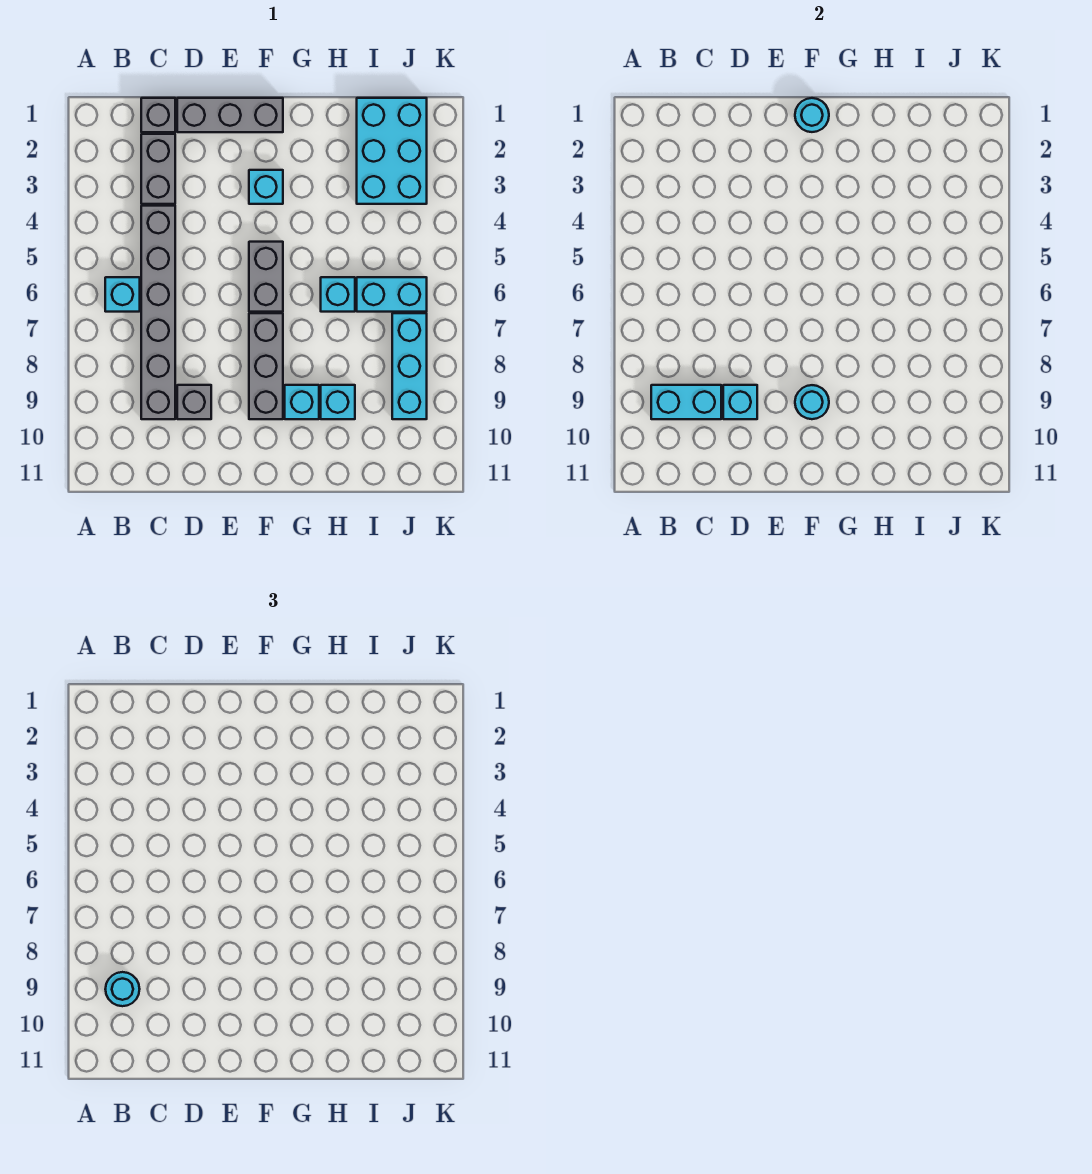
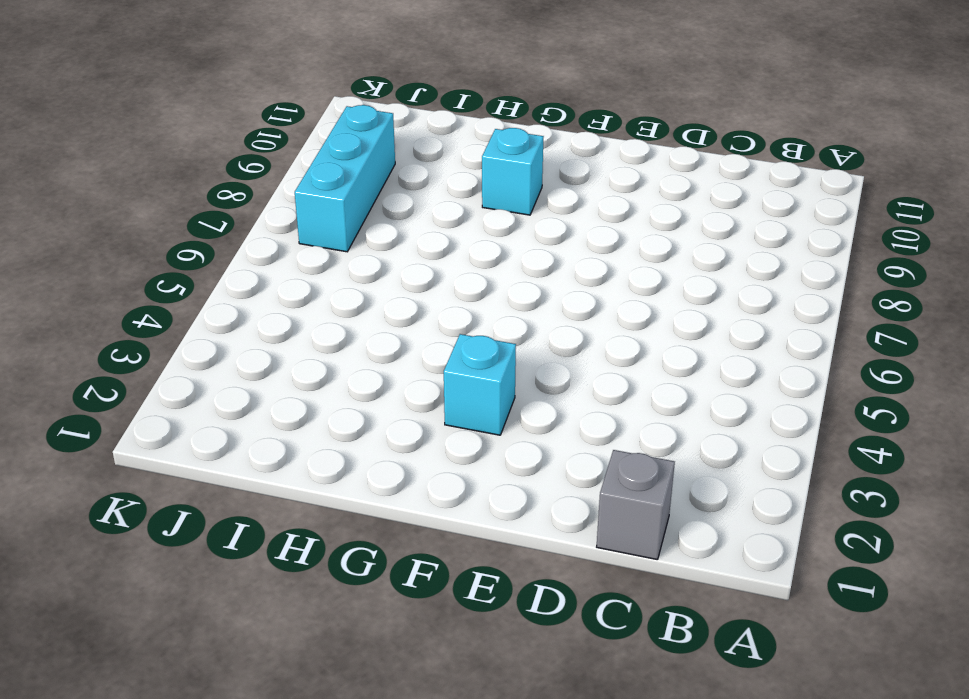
none -> cyan 1x1 brick [105,277,140,312]
none -> grey 1x2 brick [141,134,175,204]
none -> grey 1x6 brick [141,206,175,419]

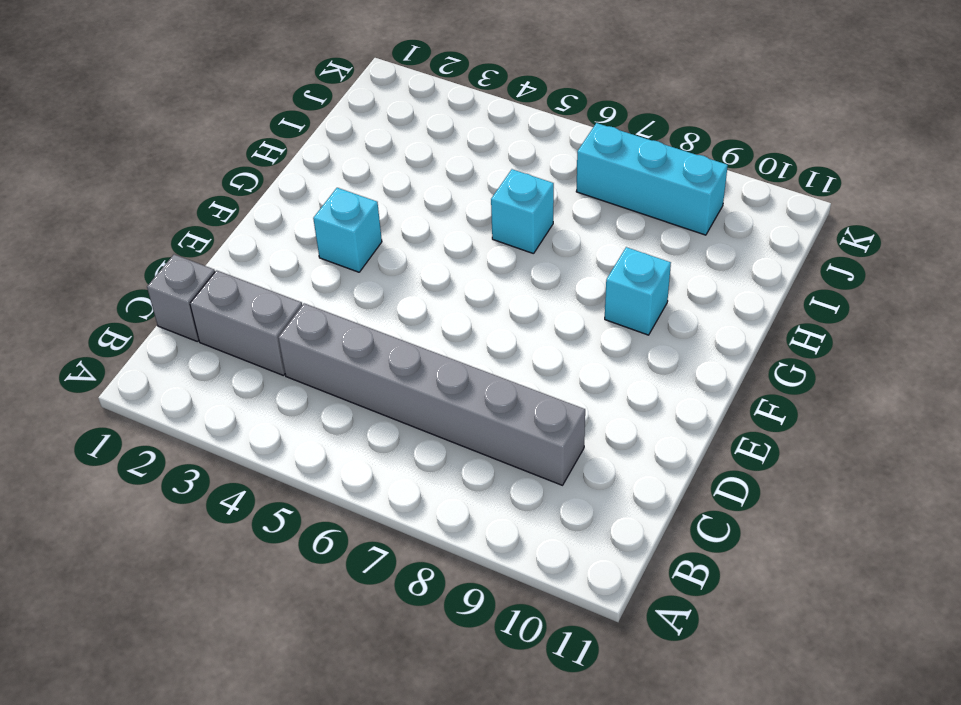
none -> cyan 1x1 brick [105,277,140,312]
none -> grey 1x3 brick [177,98,283,132]
none -> grey 1x1 brick [177,385,211,419]

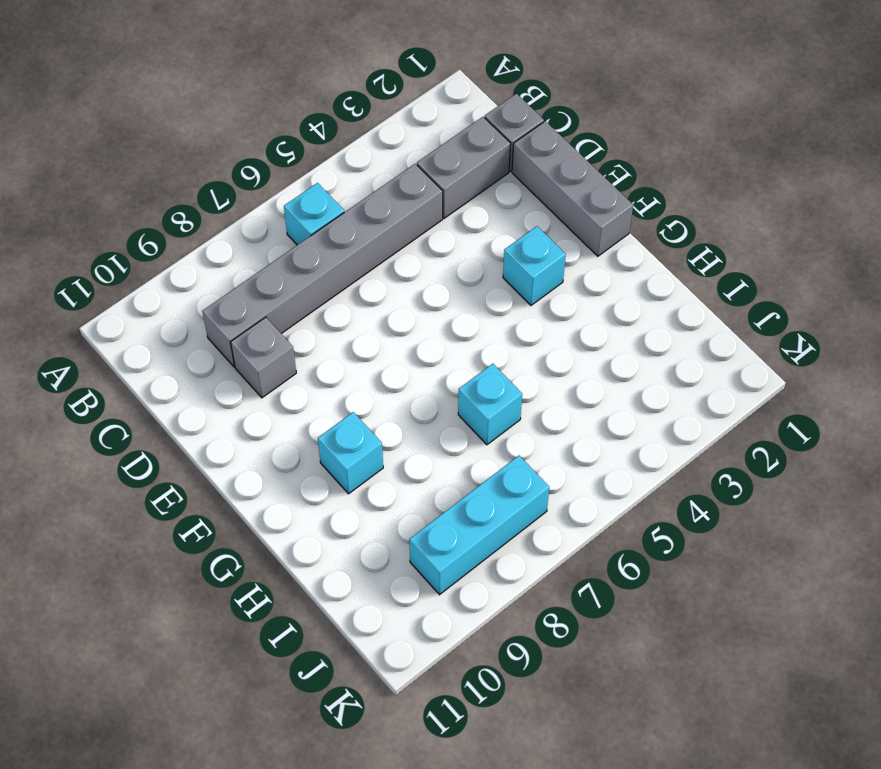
none -> grey 1x2 brick [249,242,283,312]
none -> grey 1x3 brick [249,313,283,419]
none -> cyan 1x1 brick [321,385,355,419]

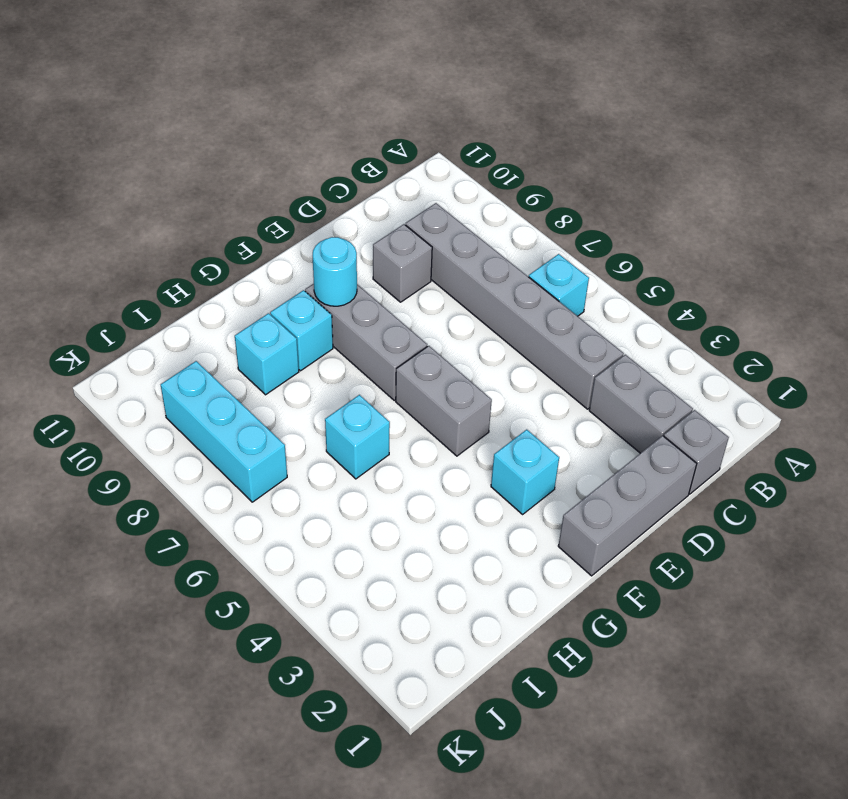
none -> cyan 2x3 brick [357,98,427,204]
none -> cyan 1x2 brick [357,277,427,312]
none -> cyan 1x2 brick [651,385,721,419]

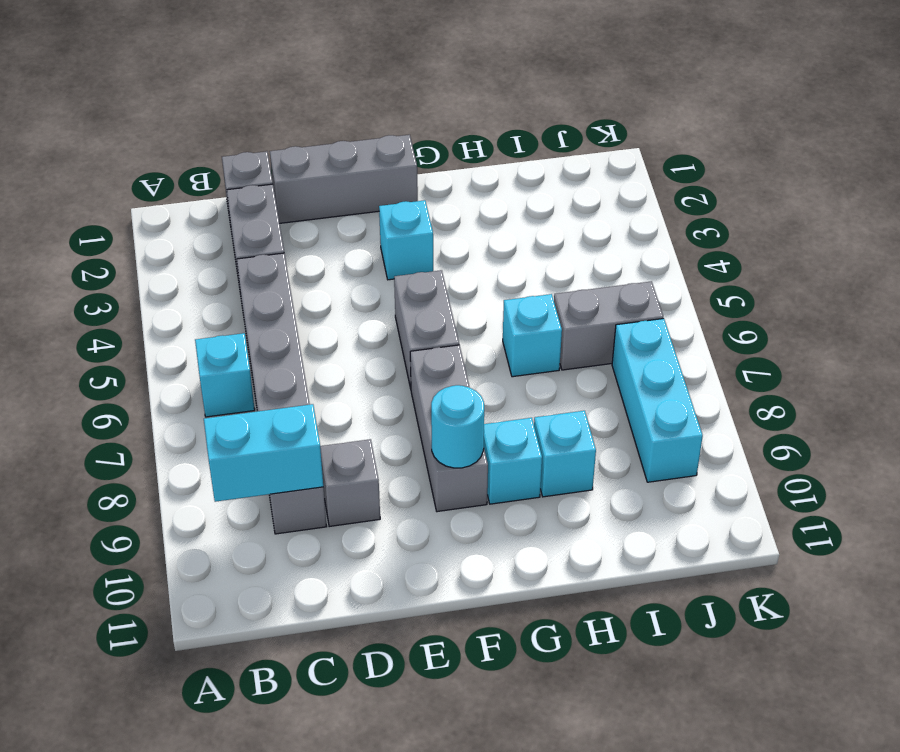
grey 1x2 brick [554,281,663,370] -> cyan 1x2 brick [357,277,427,312]
none -> cyan 2x3 brick [357,98,427,204]
none -> cyan 1x1 brick [723,385,757,419]
none -> cyan 1x1 round brick [795,98,829,132]

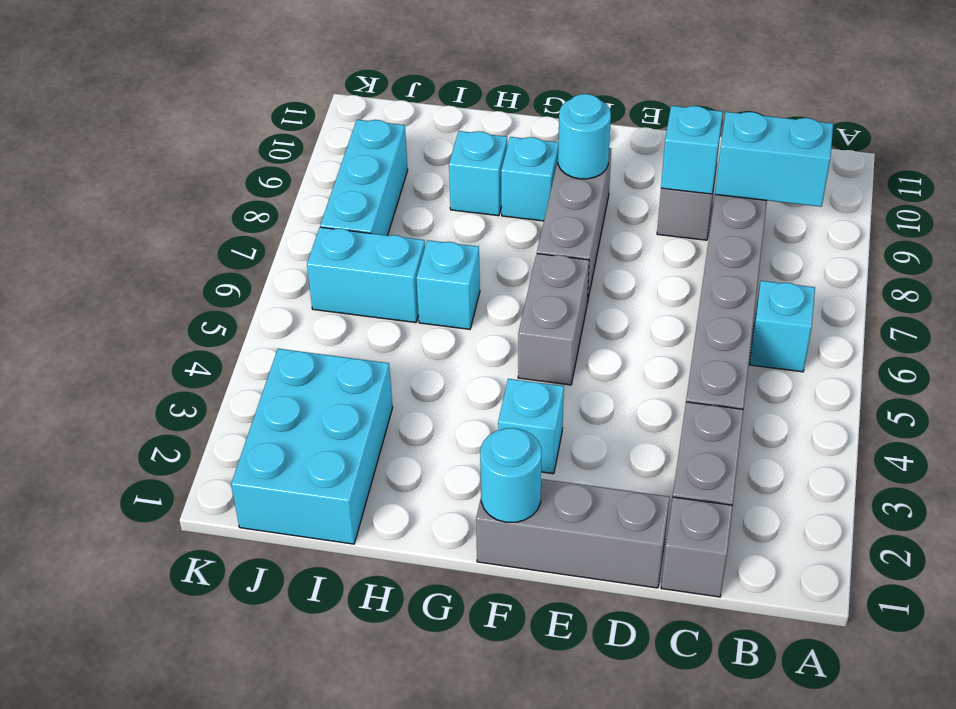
none -> cyan 1x1 round brick [105,972,140,1006]

